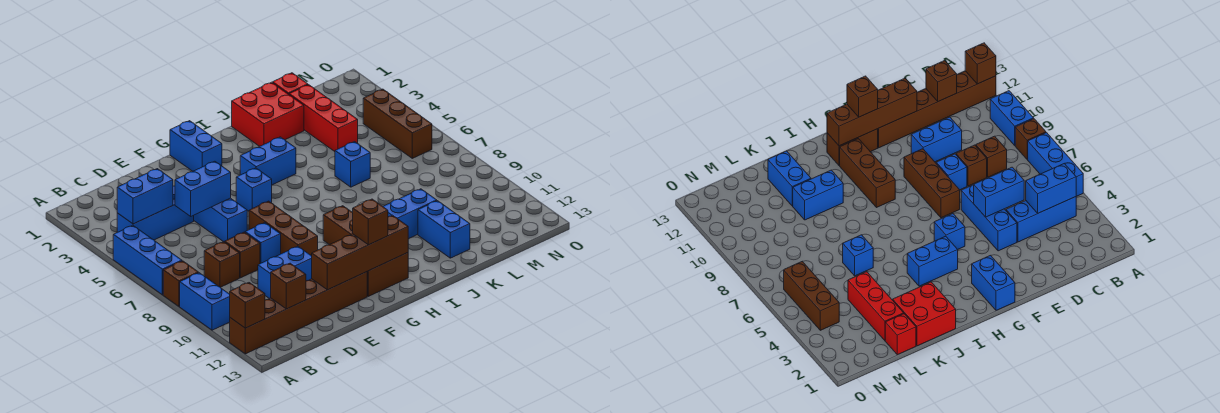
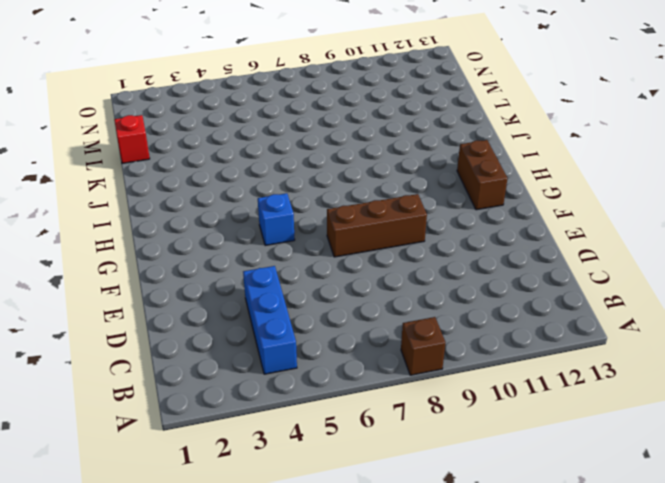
none -> blue 1x3 brick [113,225,182,295]
none -> blue 1x2 brick [180,273,230,330]
none -> brown 1x6 brick [230,272,367,354]

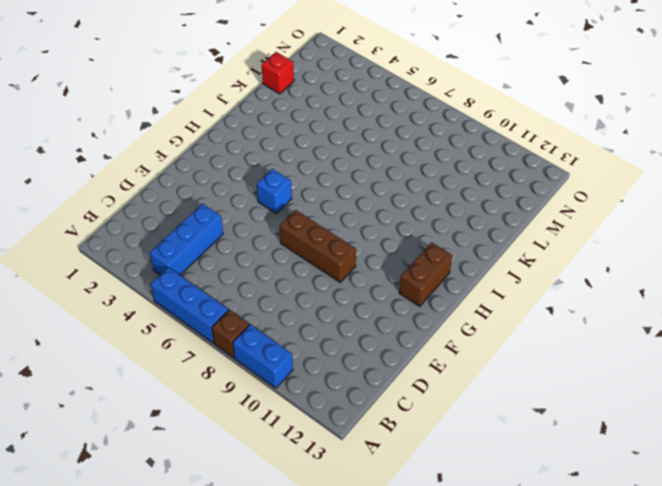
none -> brown 1x6 brick [230,272,367,354]
none -> brown 1x1 brick [204,242,240,287]
none -> brown 1x1 brick [225,232,260,278]

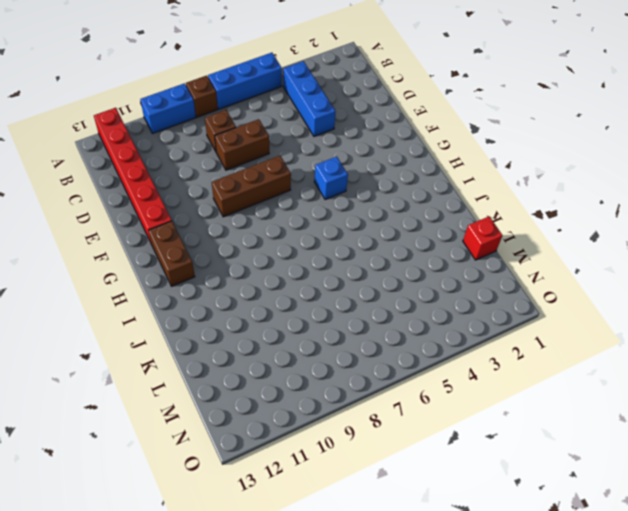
red 1x6 brick [94,108,172,244] -> brown 1x6 brick [230,272,367,354]
brown 1x2 brick [215,119,269,170] -> brown 1x1 brick [225,232,260,278]
none -> blue 1x2 brick [258,246,312,299]
none -> blue 1x3 brick [194,198,247,242]
none -> blue 1x1 brick [245,223,281,264]

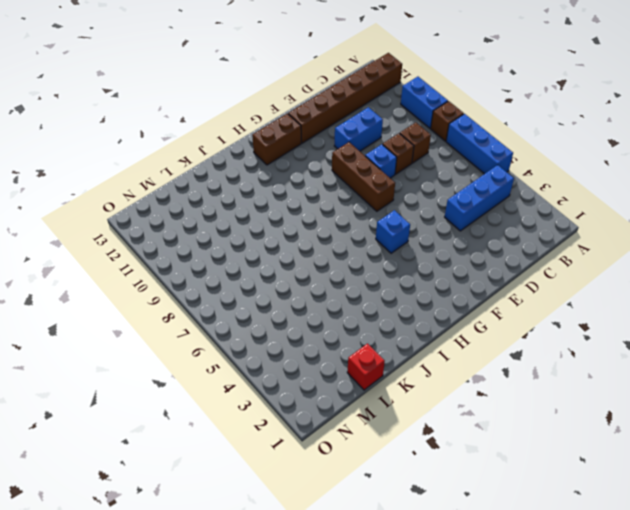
none -> blue 1x3 brick [194,198,247,242]
none -> blue 1x2 brick [170,121,222,171]
none -> blue 1x2 brick [240,137,296,185]

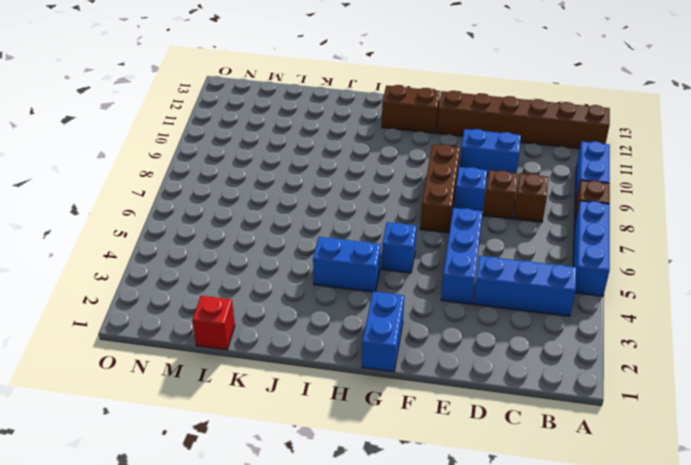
none -> brown 1x3 brick [323,206,353,245]
none -> red 2x2 brick [232,82,304,146]
none -> blue 1x2 brick [383,189,437,239]

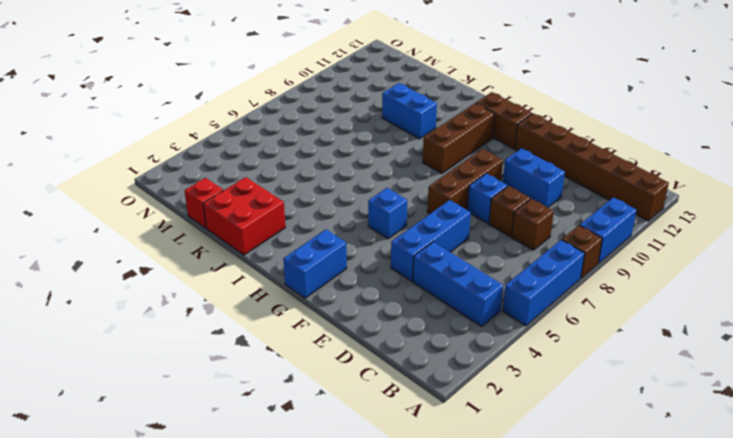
none -> blue 1x2 brick [240,137,296,185]
none -> blue 1x1 brick [335,142,370,187]
none -> blue 1x2 brick [418,201,470,258]

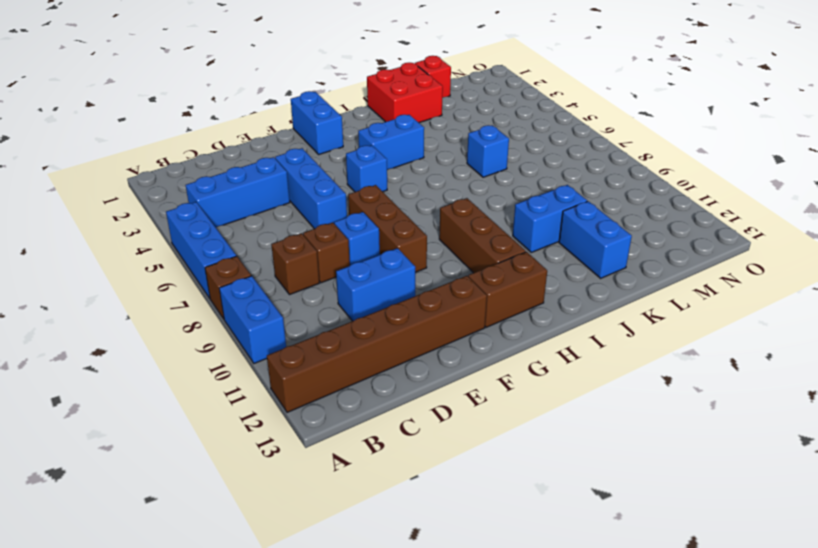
none -> red 1x3 brick [289,85,358,152]
none -> brown 1x3 brick [363,89,432,158]
none -> brown 1x1 brick [230,283,265,328]

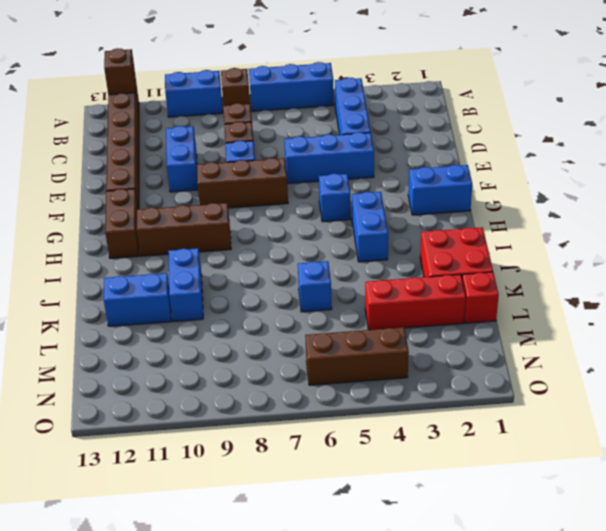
none -> blue 1x2 brick [117,169,173,224]
none -> brown 1x1 brick [271,263,306,309]
none -> blue 1x2 brick [175,161,231,216]

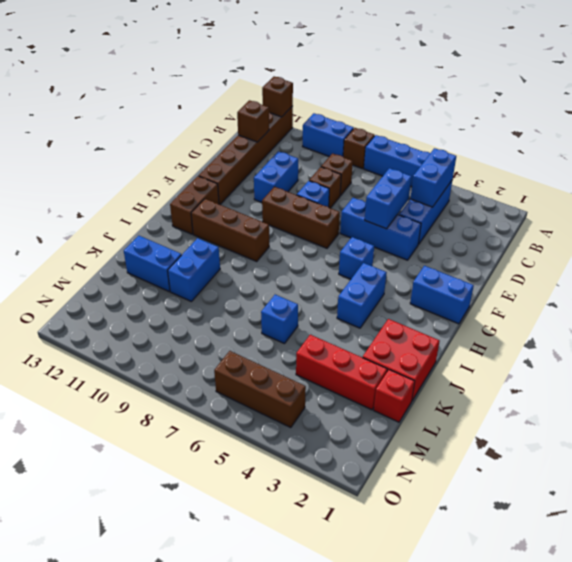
none -> brown 1x4 brick [312,215,408,290]
none -> brown 1x1 brick [353,199,388,245]

